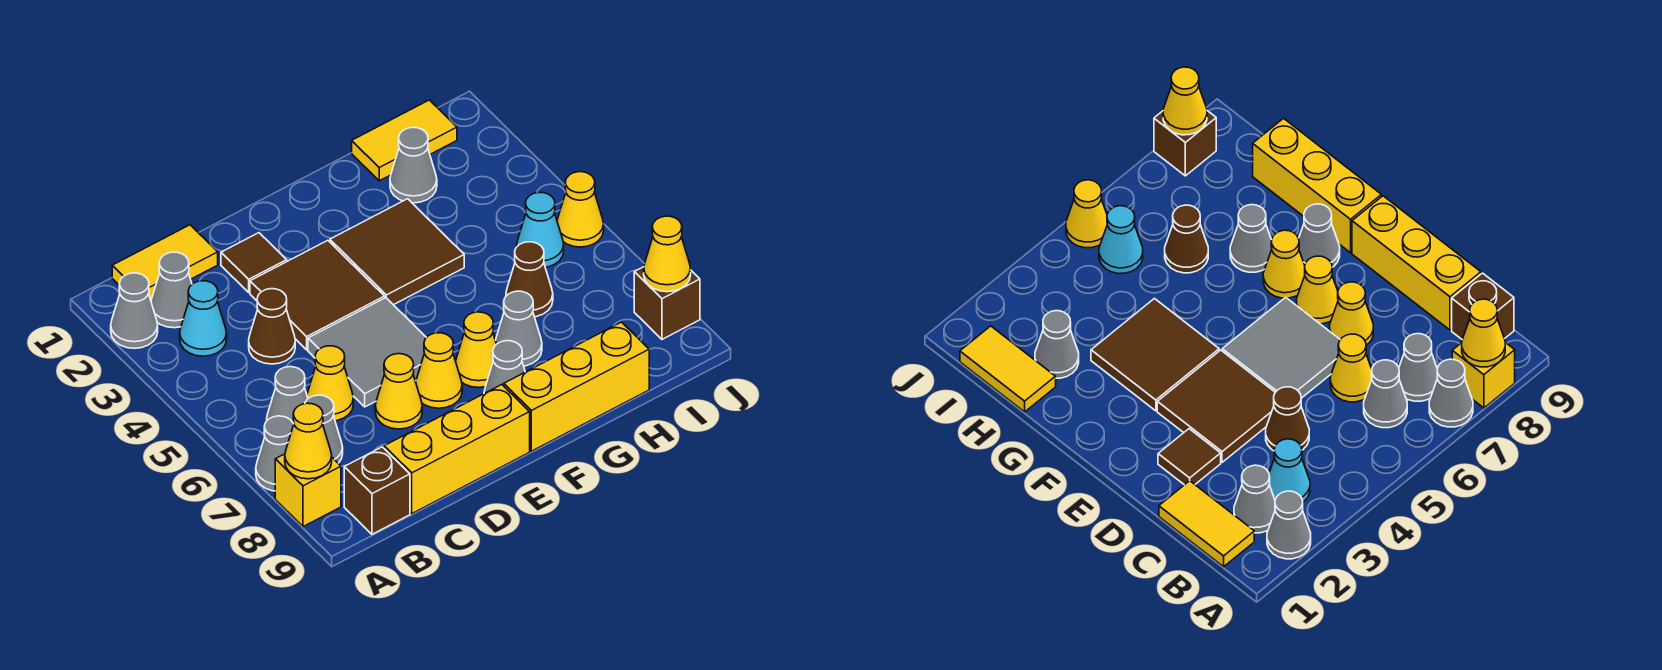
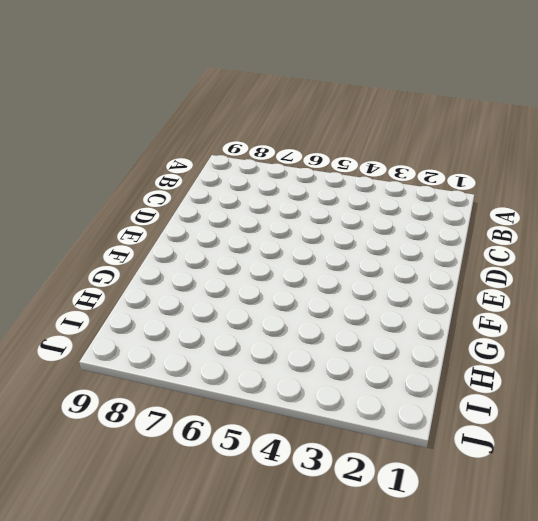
none -> grey 1x1 cone [111,273,158,349]
none -> grey 1x1 cone [256,416,294,491]
none -> yellow 1x1 brick [275,454,341,527]
none -> yellow 1x2 tile [112,225,218,300]

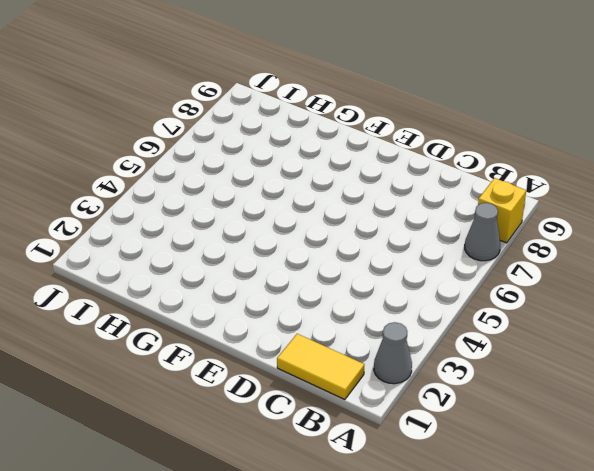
none -> grey 1x1 cone [151,252,192,328]
none -> cyan 1x1 cone [180,281,227,356]
none -> grey 1x1 cone [267,367,308,424]
none -> grey 1x1 cone [305,395,343,463]

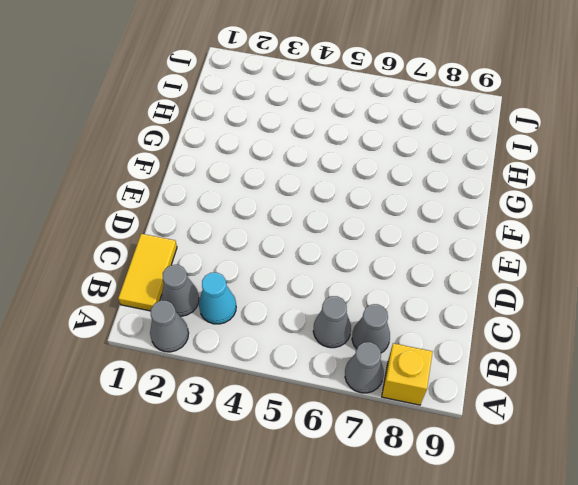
none -> brown 1x1 brick [344,447,410,534]
none -> brown 1x1 cone [249,289,295,364]
none -> yellow 1x1 cone [307,346,353,421]
none -> yellow 1x3 brick [384,385,530,513]

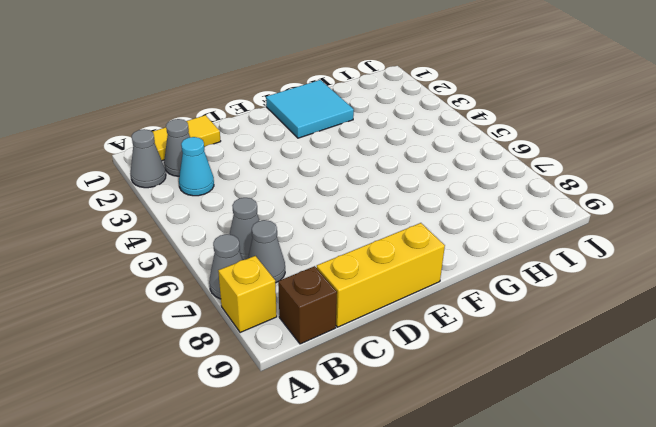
cyan 2x2 tile [266,80,354,138] -> none
none -> brown 1x1 cone [249,289,295,364]
none -> yellow 1x1 cone [307,346,353,421]
none -> brown 1x1 tile [221,233,287,292]
none -> brown 2x2 tile [250,240,385,350]

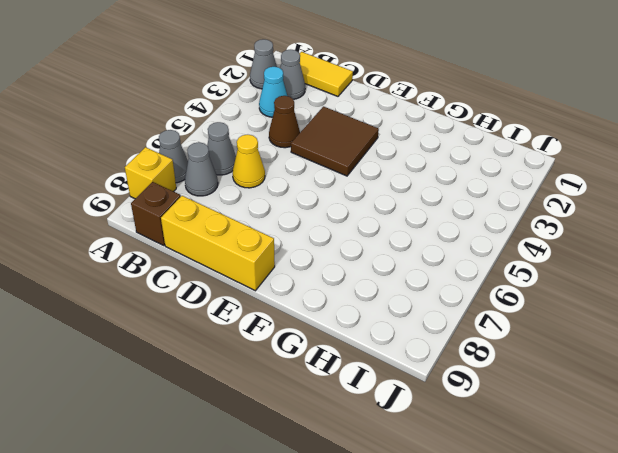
none -> brown 1x1 tile [221,233,287,292]
none -> grey 2x2 tile [308,298,427,407]
none -> yellow 1x1 cone [375,354,422,429]
none -> yellow 1x1 cone [416,333,462,408]

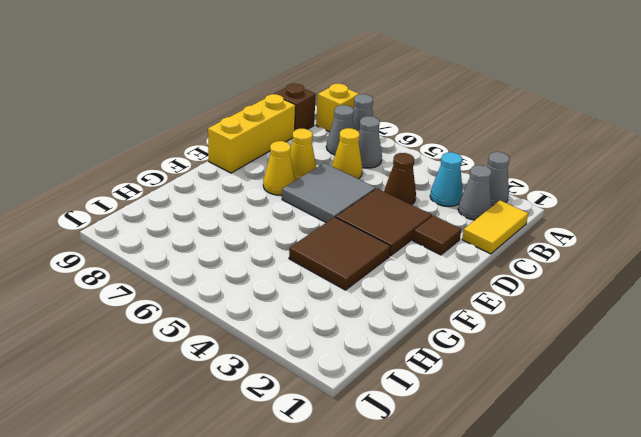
none -> yellow 1x1 cone [456,312,496,388]
none -> grey 1x1 cone [484,341,525,393]
none -> yellow 1x3 brick [504,322,649,451]
none -> grey 1x1 cone [496,291,542,366]

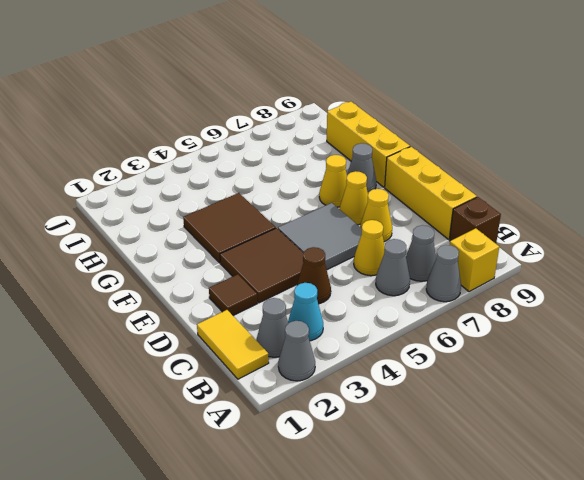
none -> grey 1x1 cone [496,291,542,366]
none -> yellow 1x2 tile [352,100,457,181]
none -> grey 1x1 cone [390,127,437,203]
none -> brown 1x1 cone [506,242,553,317]

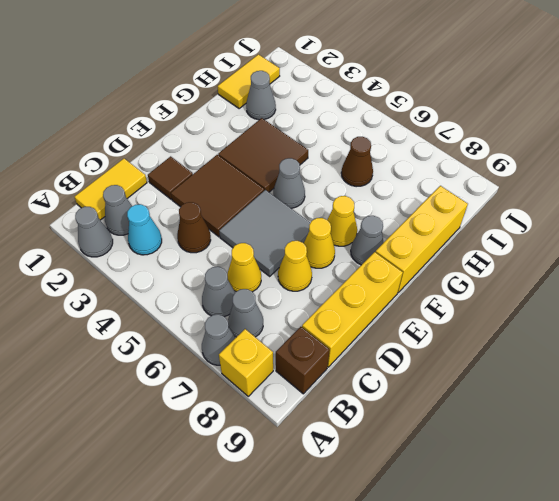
grey 1x1 cone [273,158,305,208] -> grey 1x1 cone moved to [496,291,542,366]
none -> cyan 1x1 cone [517,193,564,267]
none -> yellow 1x1 cone [557,172,604,247]
none -> brown 1x1 brick [634,267,700,339]
none -> yellow 1x1 cone [285,403,332,479]

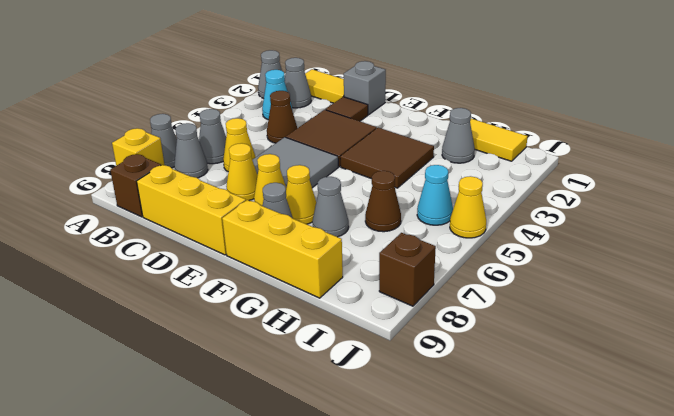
grey 1x1 brick [344,61,386,115] -> none
none -> yellow 1x1 cone [285,403,332,479]
none -> yellow 1x1 cone [644,216,691,292]

